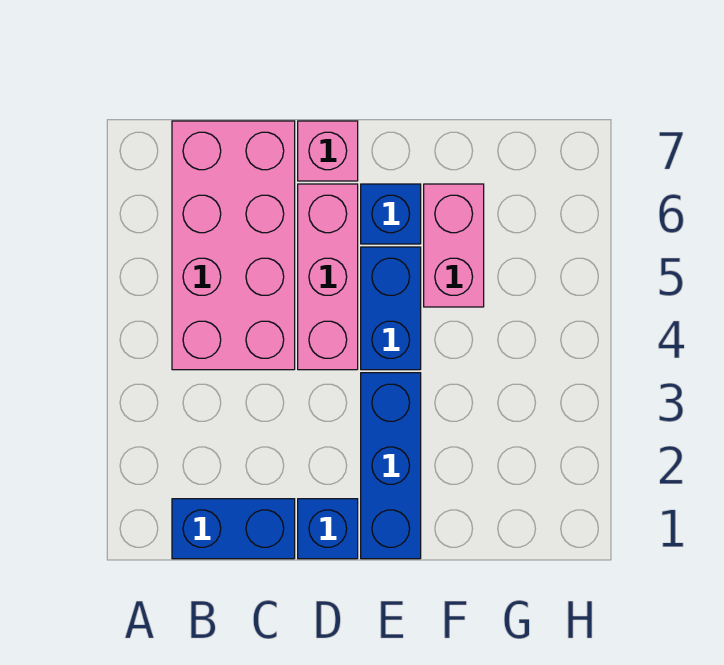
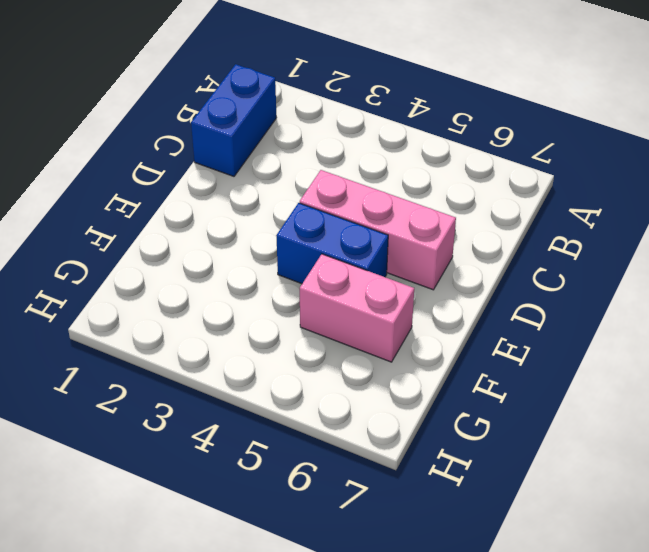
none -> pink 2x4 brick [172,121,295,370]
none -> blue 1x1 brick [298,499,358,559]

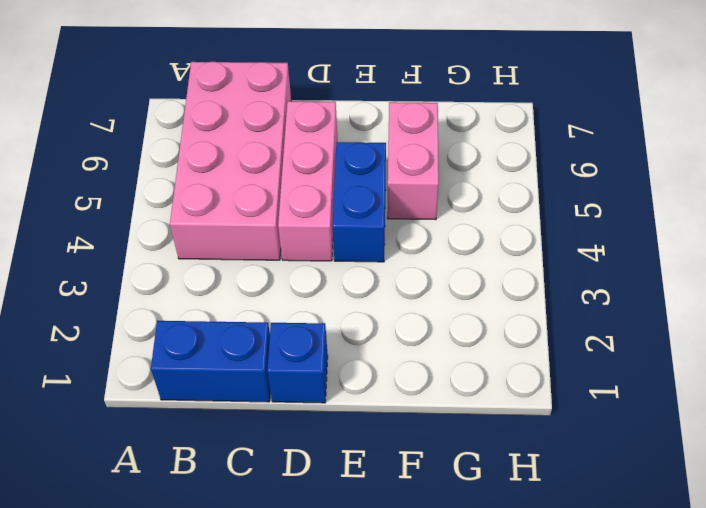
none -> pink 1x1 brick [298,121,358,181]
none -> blue 1x3 brick [361,373,421,559]

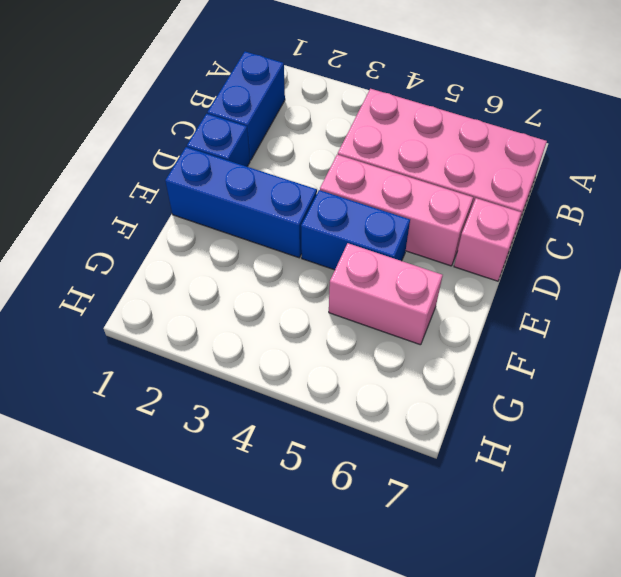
none -> blue 1x1 brick [361,184,421,244]

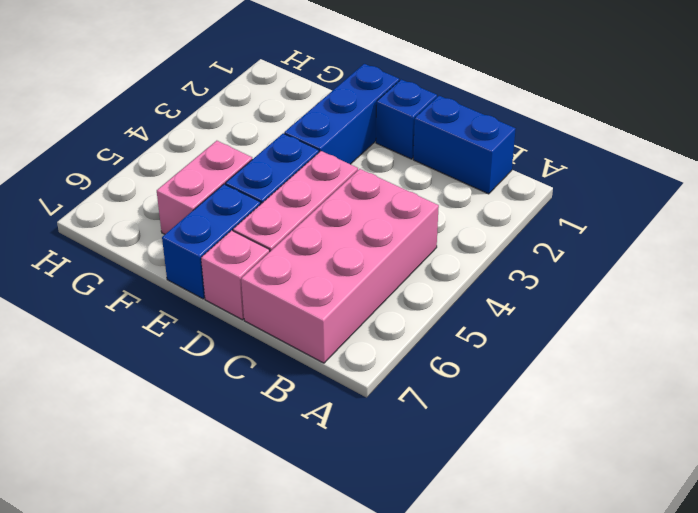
blue 1x2 brick [162,184,261,299] -> blue 1x1 brick [361,184,421,244]

